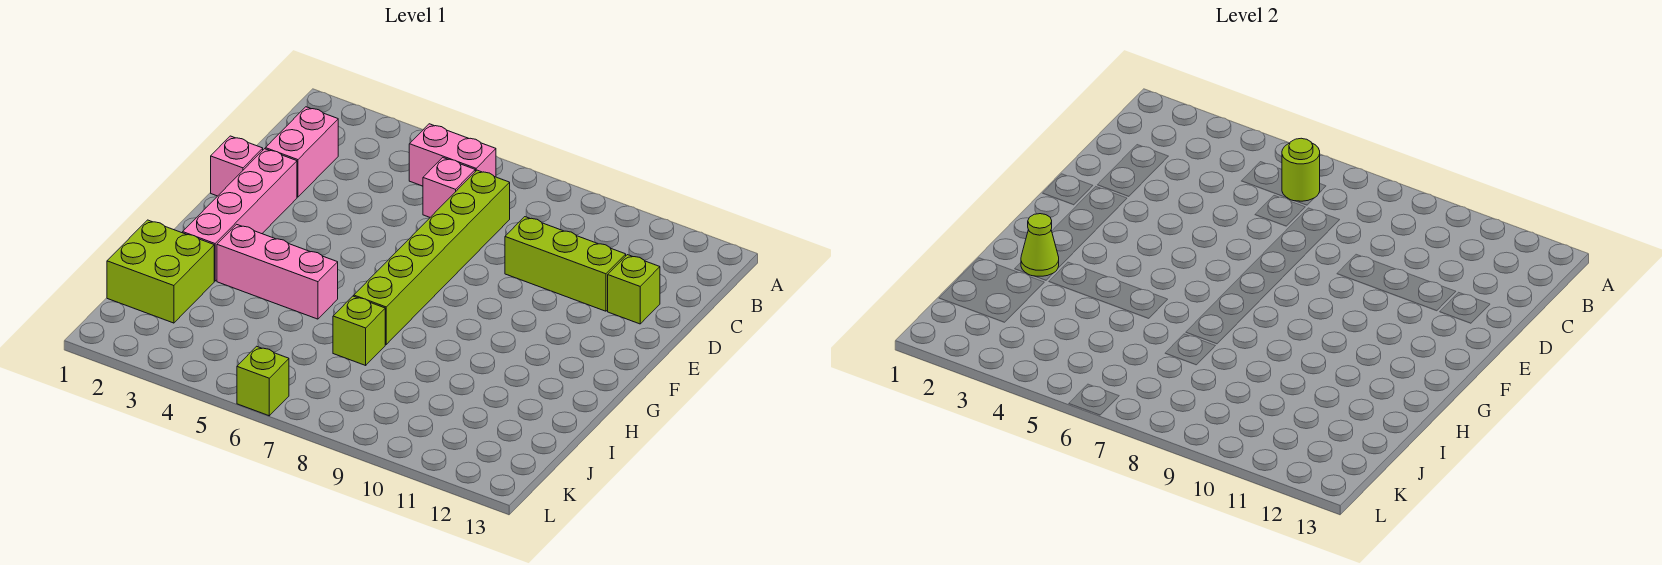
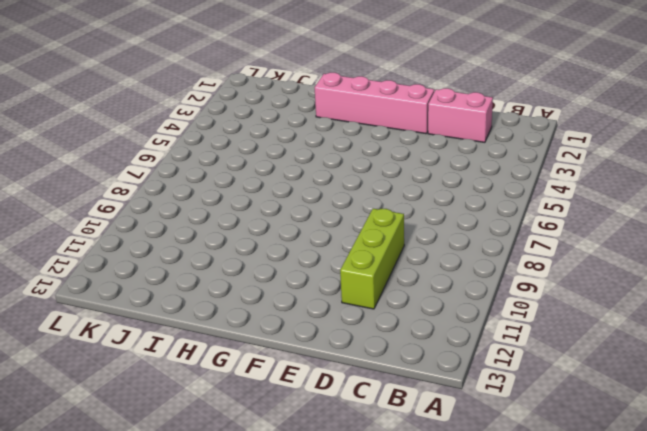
none -> pink 1x2 brick [409,124,496,186]
none -> pink 1x1 brick [423,158,475,217]
none -> lime 1x6 brick [354,170,510,344]

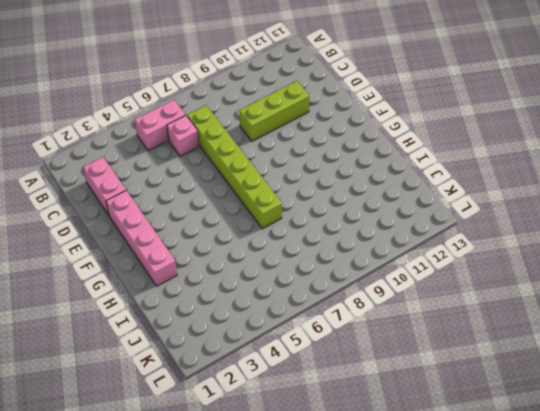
none -> lime 1x1 brick [608,255,660,324]
none -> pink 1x1 brick [211,136,263,196]
none -> pink 1x3 brick [217,224,338,319]

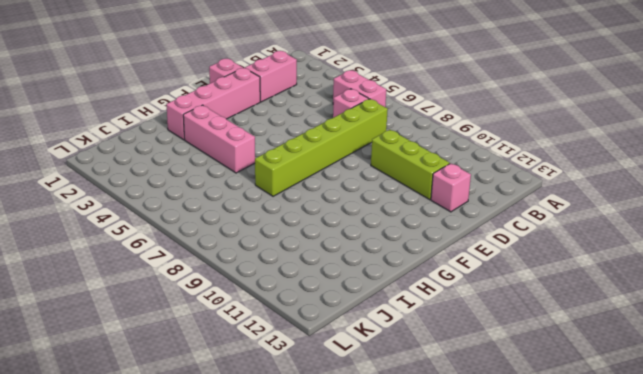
pink 1x1 brick [431,163,471,212] -> lime 1x1 brick [608,255,660,324]
none -> lime 2x2 brick [107,220,214,323]
none -> lime 1x1 brick [333,296,385,365]
none -> lime 1x1 brick [237,346,289,416]

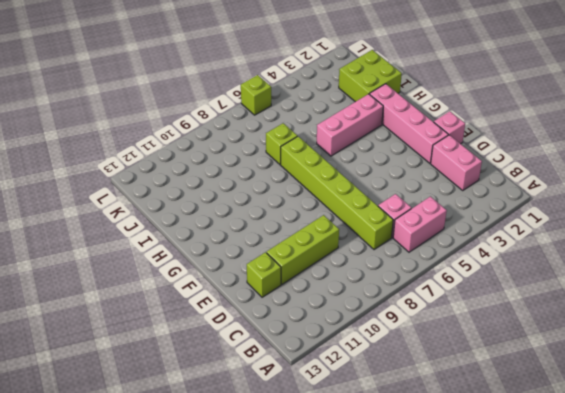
none -> lime 1x1 round brick [1282,138,1320,201]
none -> lime 1x1 cone [1021,214,1059,276]

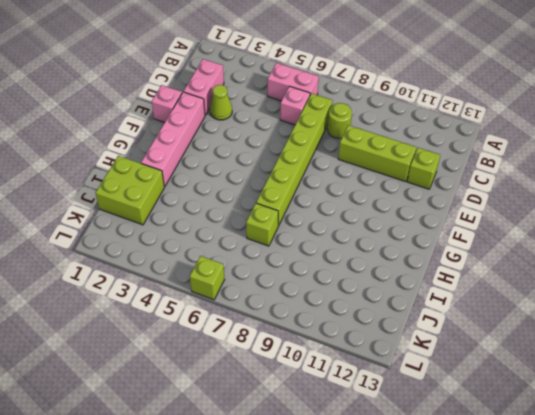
lime 1x1 round brick [328,103,352,139] -> lime 1x1 round brick moved to [1282,138,1320,201]
lime 1x1 cone [210,85,232,120] -> lime 1x1 cone moved to [1021,214,1059,276]
none -> pink 1x3 brick [217,224,338,319]

